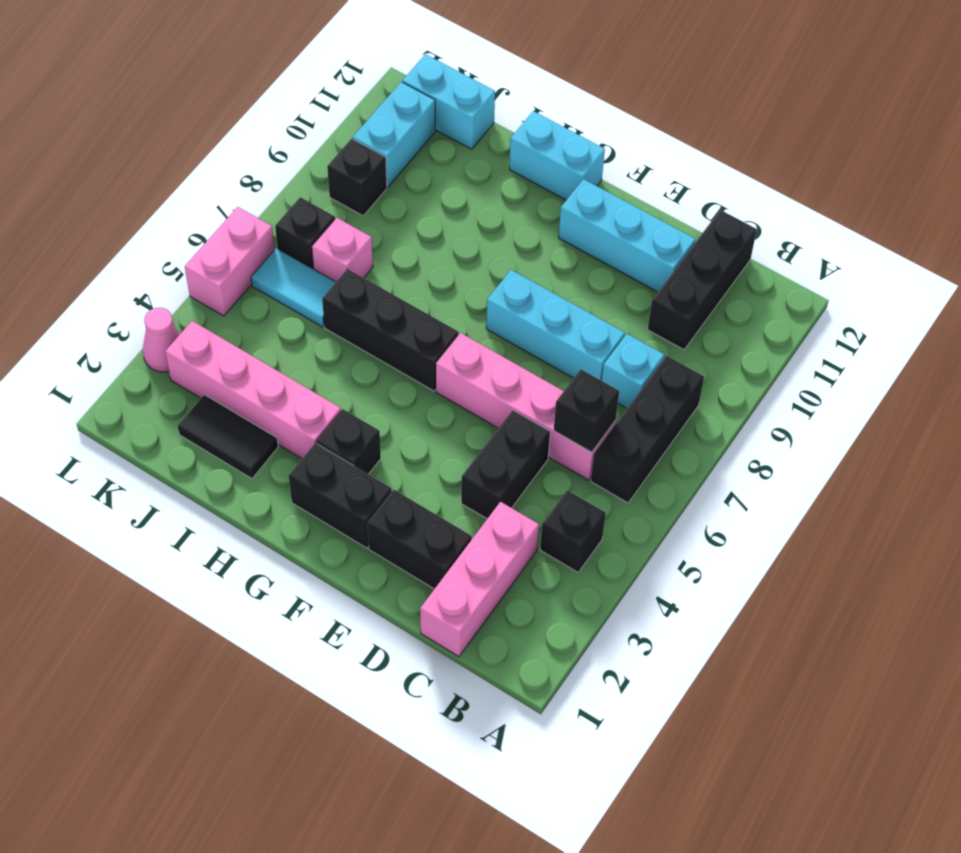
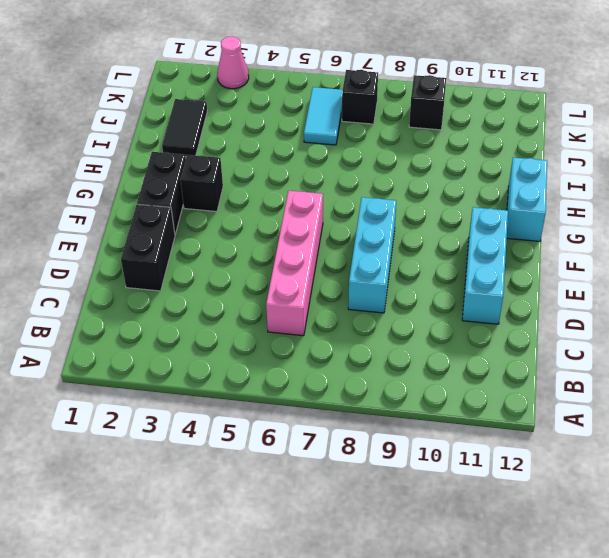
none -> black 1x1 brick [540,490,606,572]
none -> black 1x3 brick [591,356,704,503]
none -> pink 1x3 brick [420,502,539,657]

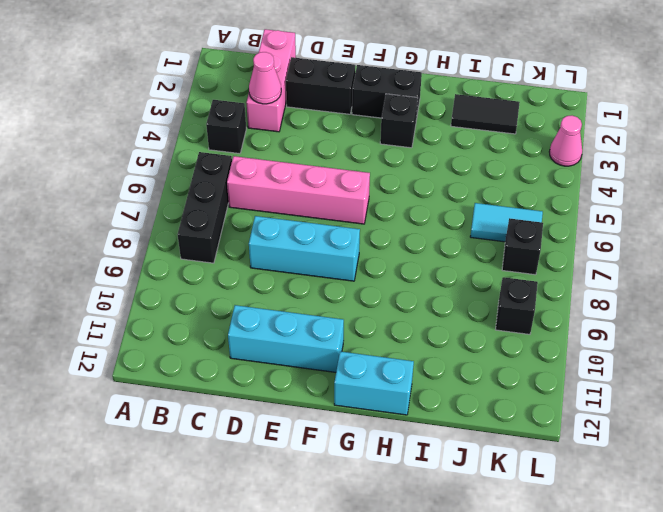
pink 1x1 cone [249,52,281,104] -> none
none -> cyan 1x1 brick [602,334,664,408]
none -> black 1x3 brick [648,210,757,350]
none -> black 1x2 brick [461,410,550,519]

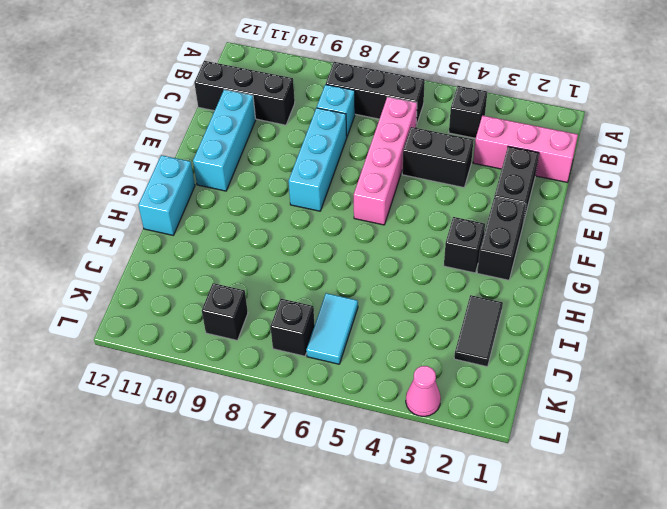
none -> black 1x3 brick [322,269,459,391]
none -> pink 1x4 brick [165,321,341,458]
none -> pink 1x1 brick [312,218,373,282]

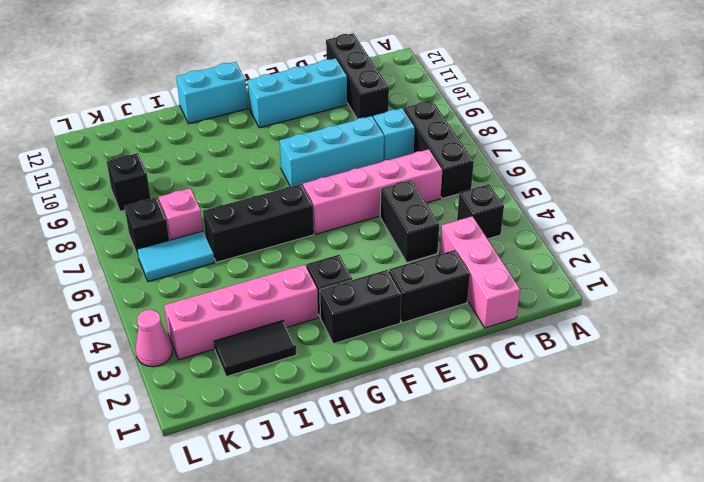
none -> cyan 1x2 brick [402,54,495,149]
none -> cyan 1x2 brick [353,82,435,187]
none -> pink 1x2 brick [185,207,275,316]

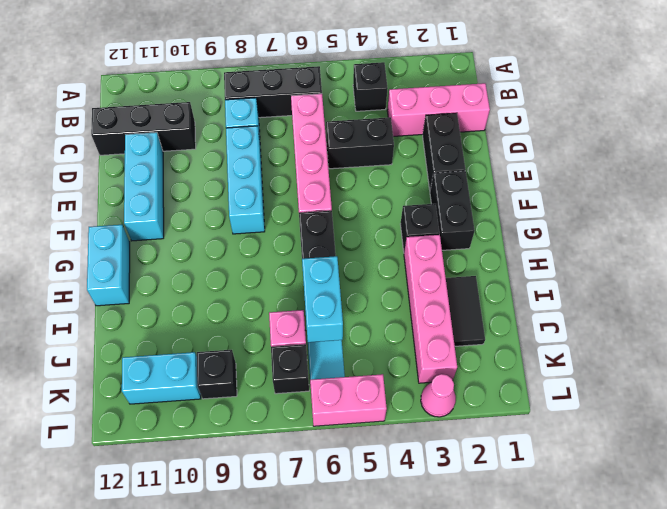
cyan 1x2 brick [302,256,343,342] -> cyan 1x2 brick moved to [402,54,495,149]
none -> black 1x1 brick [554,369,619,452]

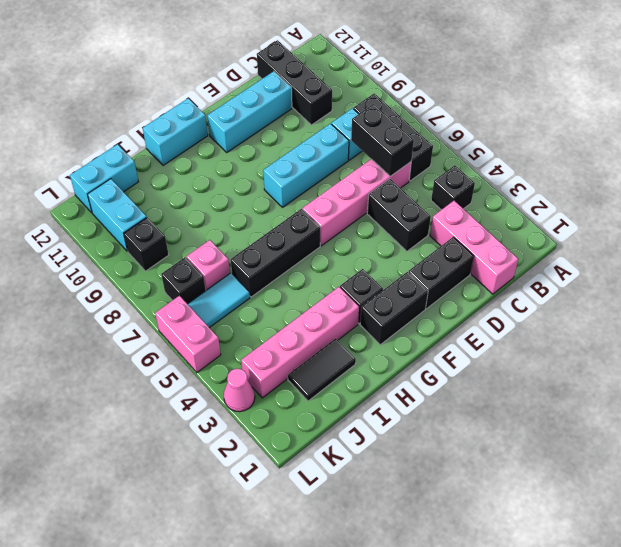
black 1x2 brick [351,104,414,176] -> black 1x1 brick [554,369,619,452]

